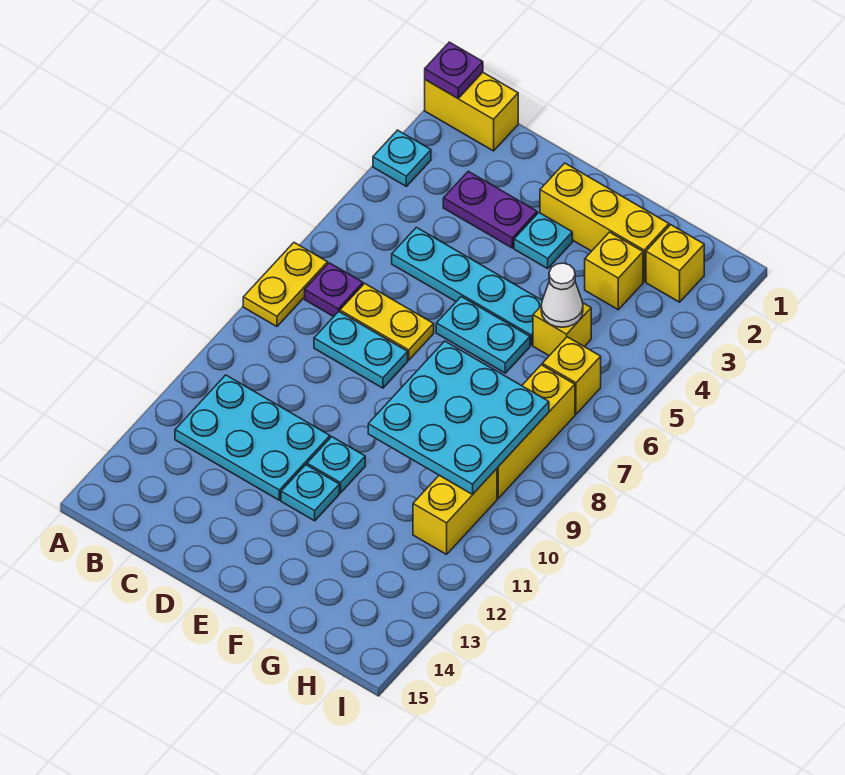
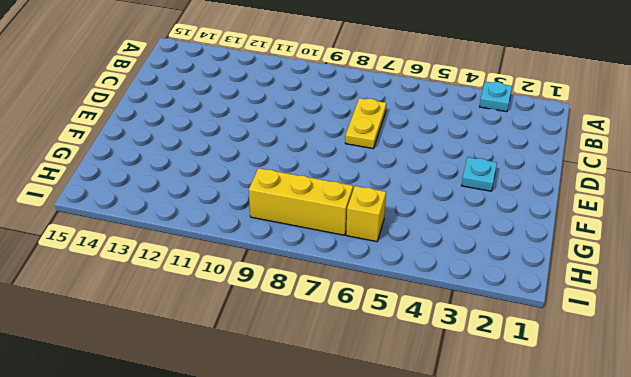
none -> yellow 1x2 brick [425,72,518,151]
none -> yellow 1x2 plate [243,243,328,327]
none -> purple 1x1 plate [305,263,363,317]

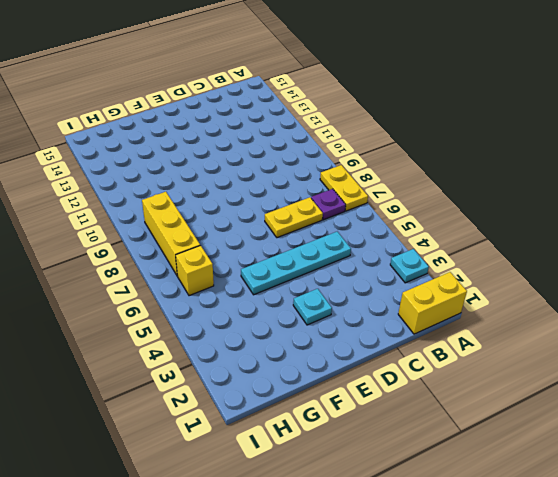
none -> cyan 2x3 plate [175,375,330,500]
none -> purple 1x2 plate [443,171,537,248]
none -> cyan 1x2 plate [314,312,408,388]

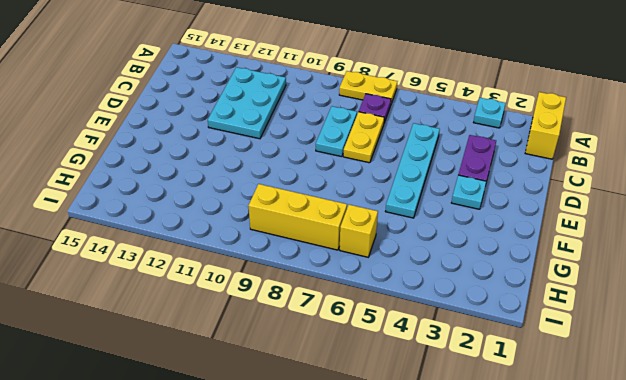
none -> yellow 1x3 brick [540,163,669,281]
none -> cyan 1x2 plate [436,297,530,373]
none -> cyan 1x1 plate [307,437,365,493]

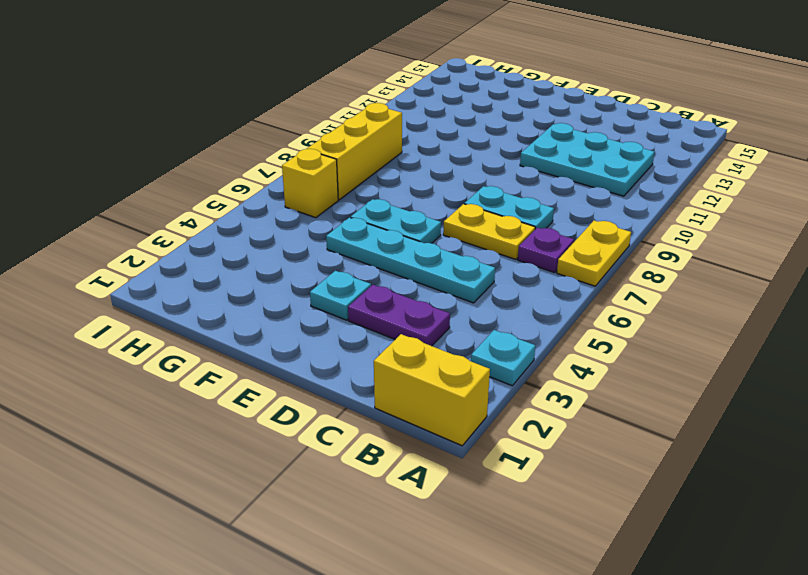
none -> yellow 1x3 brick [540,163,669,281]
none -> cyan 1x1 plate [307,437,365,493]
none -> cyan 1x1 plate [281,465,339,521]

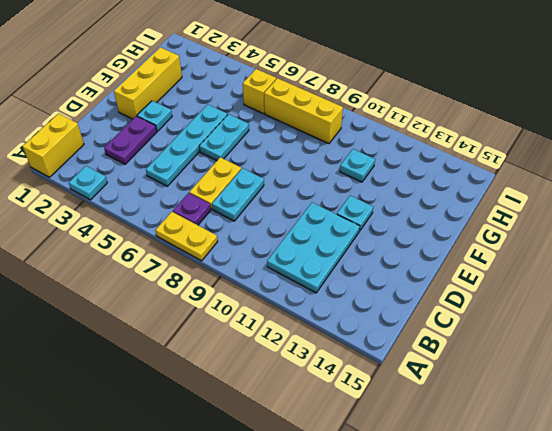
cyan 1x1 plate [340,149,375,182] -> cyan 1x1 plate moved to [307,437,365,493]
none -> yellow 1x1 brick [585,232,643,310]
none -> yellow 1x1 brick [533,303,591,356]
none -> yellow 1x1 brick [646,225,704,302]

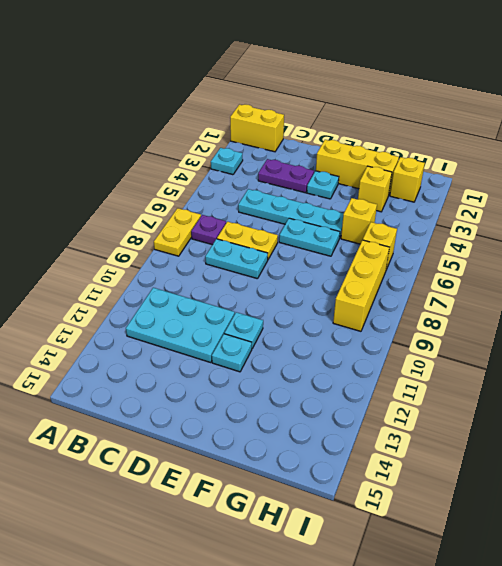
none -> yellow 1x2 brick [413,469,497,554]
none -> purple 1x1 plate [425,42,483,98]
none -> cyan 3x3 plate [368,341,549,494]

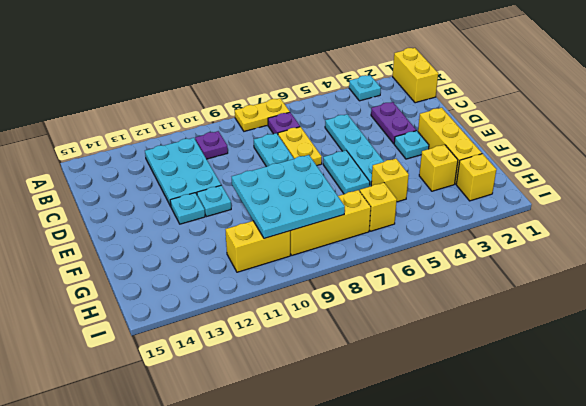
purple 1x1 plate [195,131,228,159] -> purple 1x1 plate moved to [425,42,483,98]
none -> white 1x1 cone [541,263,583,327]

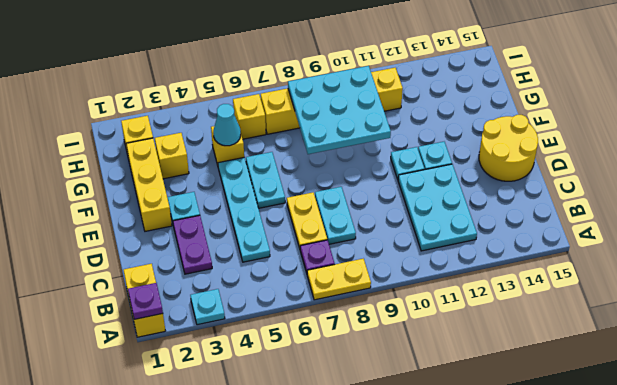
yellow 2x2 round brick [479,115,538,181] -> none
cyan 1x1 cone [213,104,241,146] -> white 1x1 cone [541,263,583,327]

